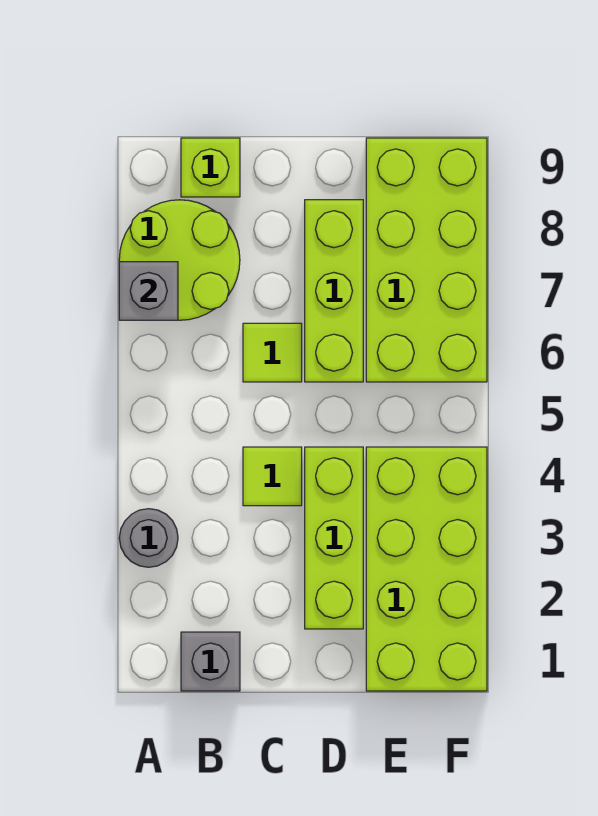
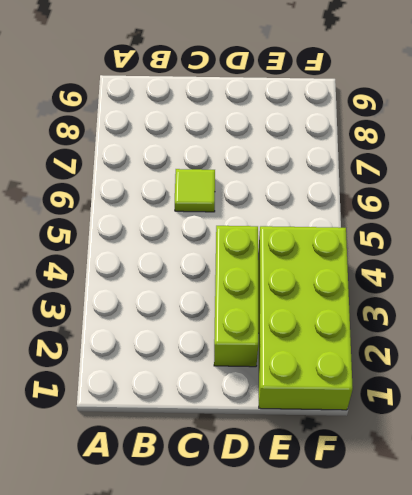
none -> grey 1x1 round brick [119,509,178,567]
none -> lime 2x2 round brick [119,200,240,320]

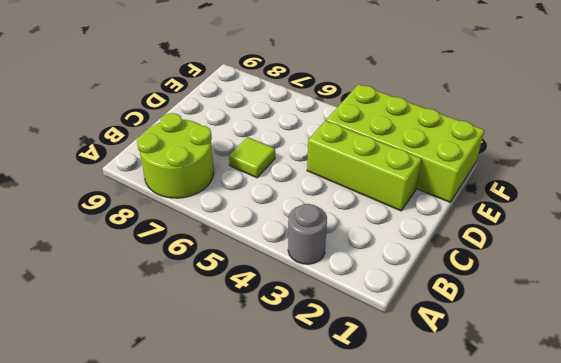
none -> grey 1x1 brick [181,632,240,691]
none -> lime 1x1 brick [181,138,240,197]

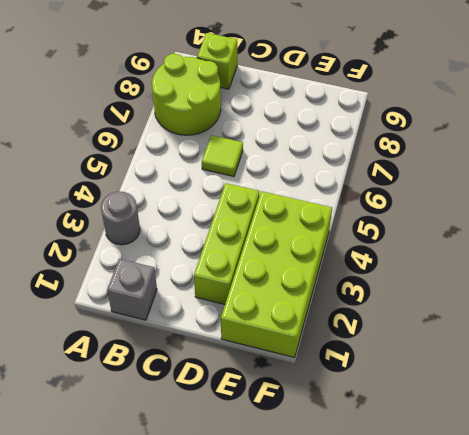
none -> lime 1x1 tile [243,447,302,506]
none -> lime 1x3 brick [305,200,363,382]

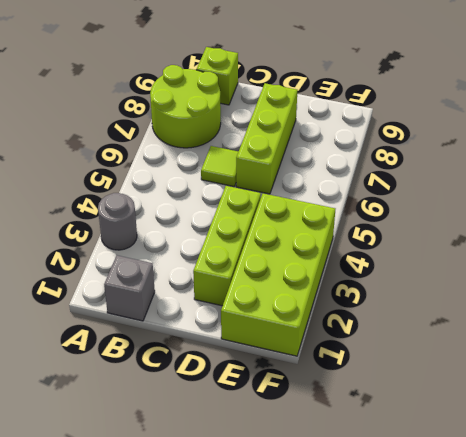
none -> lime 1x1 tile [243,447,302,506]
none -> lime 2x4 brick [366,138,487,382]

